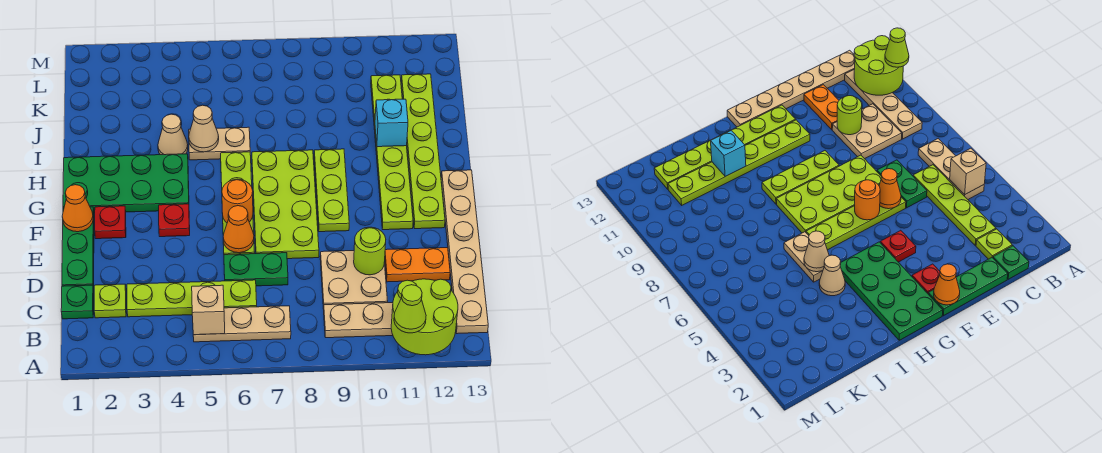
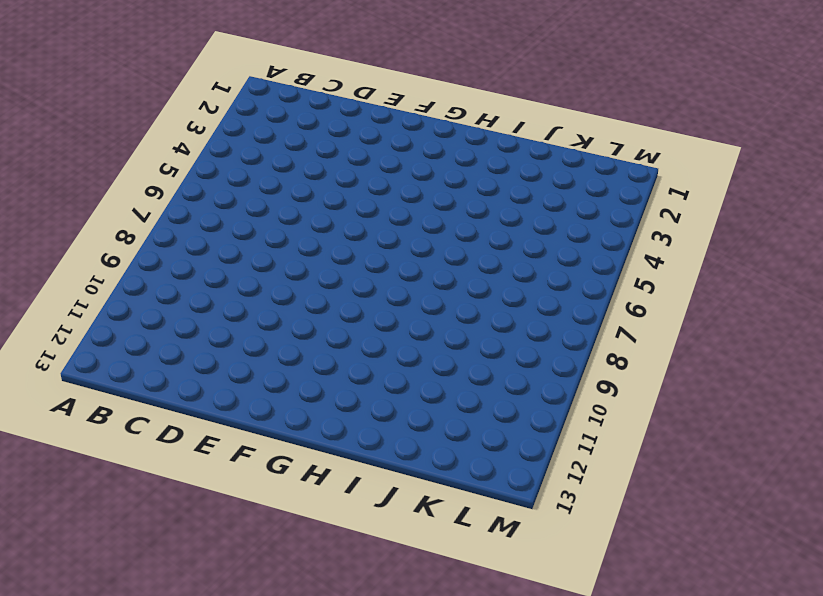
none -> tan 1x3 plate [193,306,291,342]
none -> tan 1x4 plate [324,303,393,338]
none -> tan 1x6 plate [441,170,488,334]

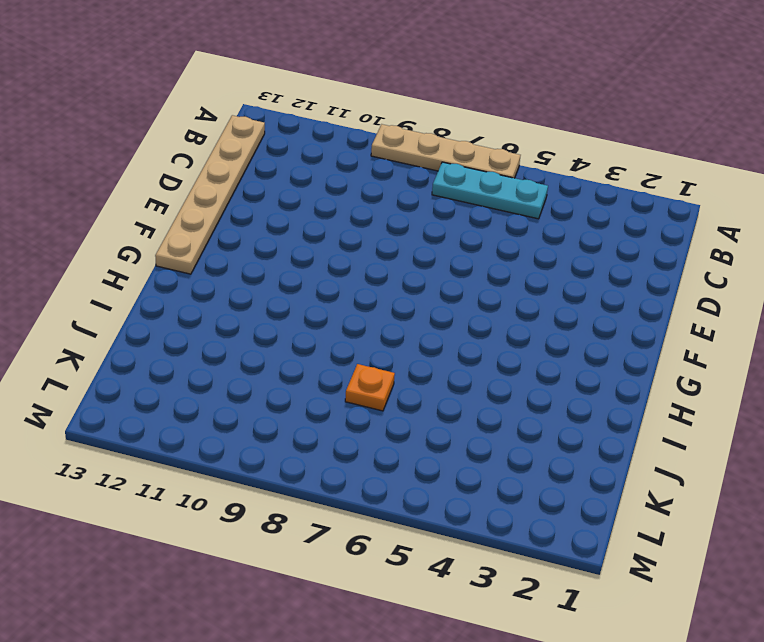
tan 1x4 plate [371,124,521,178] -> tan 1x4 plate moved to [324,303,393,338]
cyan 1x3 plate [432,162,548,219] -> tan 1x3 plate [193,306,291,342]
orange 1x1 plate [345,364,395,411] -> none
none -> green 1x1 plate [61,285,94,319]
none -> lime 1x1 plate [94,284,126,318]
none -> lime 1x4 plate [127,280,257,317]

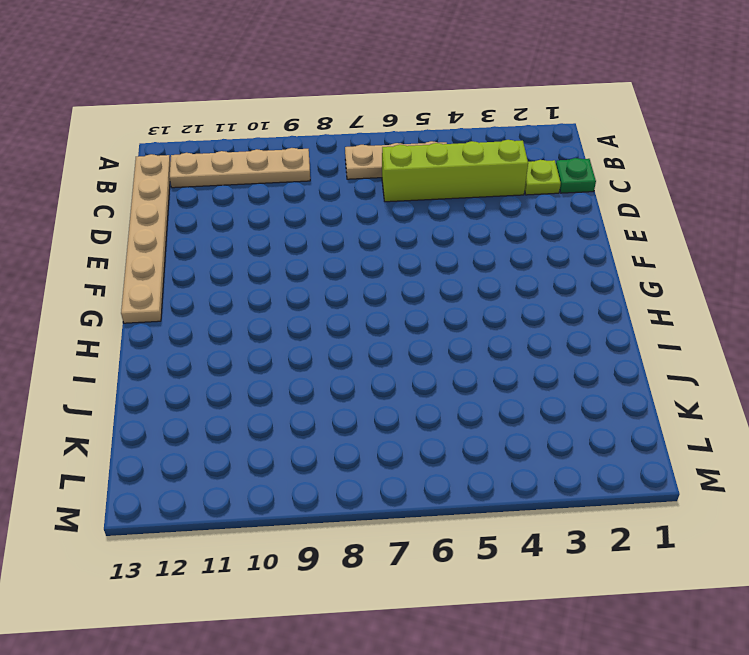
lime 1x4 brick [382,140,528,202] -> lime 1x4 plate [127,280,257,317]
none -> tan 2x2 plate [320,251,388,309]
none -> green 1x3 plate [62,207,94,291]
none -> green 1x2 plate [224,253,288,286]

